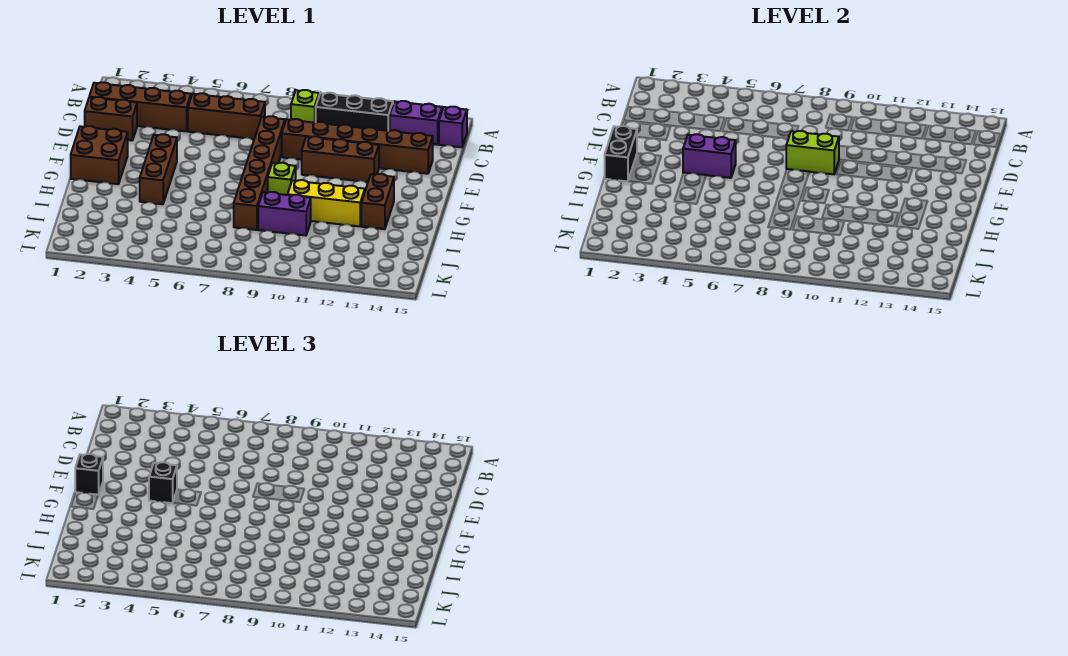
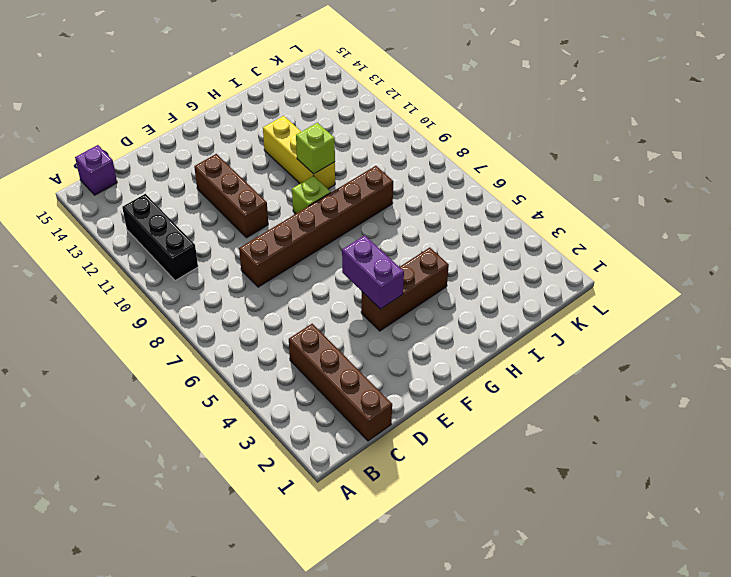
lime 1x1 brick [296,123,335,174] -> lime 1x1 brick moved to [291,90,319,123]
none -> purple 1x2 brick [390,101,442,145]
none -> brown 1x3 brick [188,93,265,139]
none -> brown 1x2 brick [85,97,137,140]

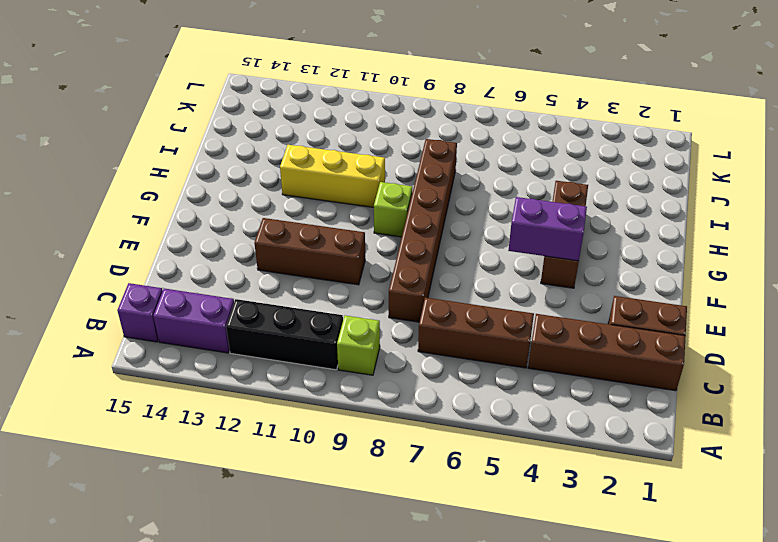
none -> brown 1x6 brick [282,119,433,174]
none -> brown 2x2 brick [71,126,128,184]
none -> brown 1x2 brick [361,174,394,229]

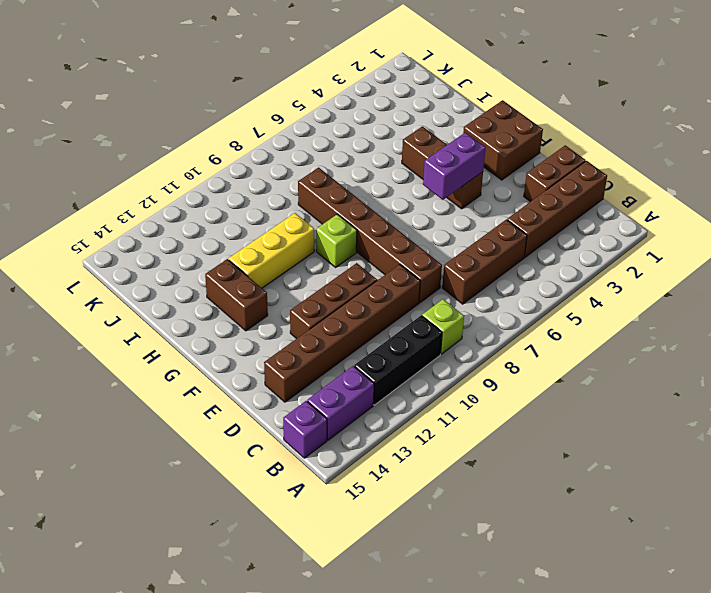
none -> purple 1x2 brick [258,192,311,235]
none -> lime 1x2 brick [786,131,839,174]
none -> black 1x2 brick [605,126,637,181]

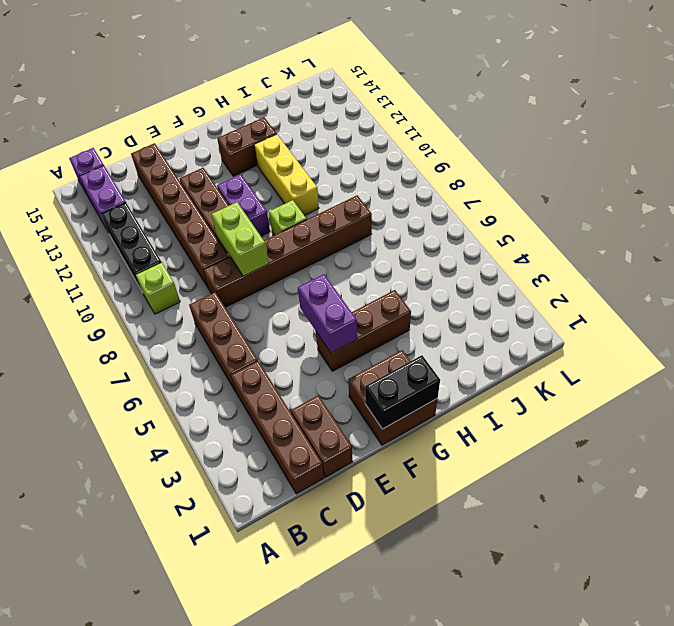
purple 1x2 brick [217,174,270,236] -> purple 1x2 brick moved to [258,192,311,235]
none -> black 1x1 brick [75,454,103,495]
none -> black 1x1 brick [149,462,177,503]

